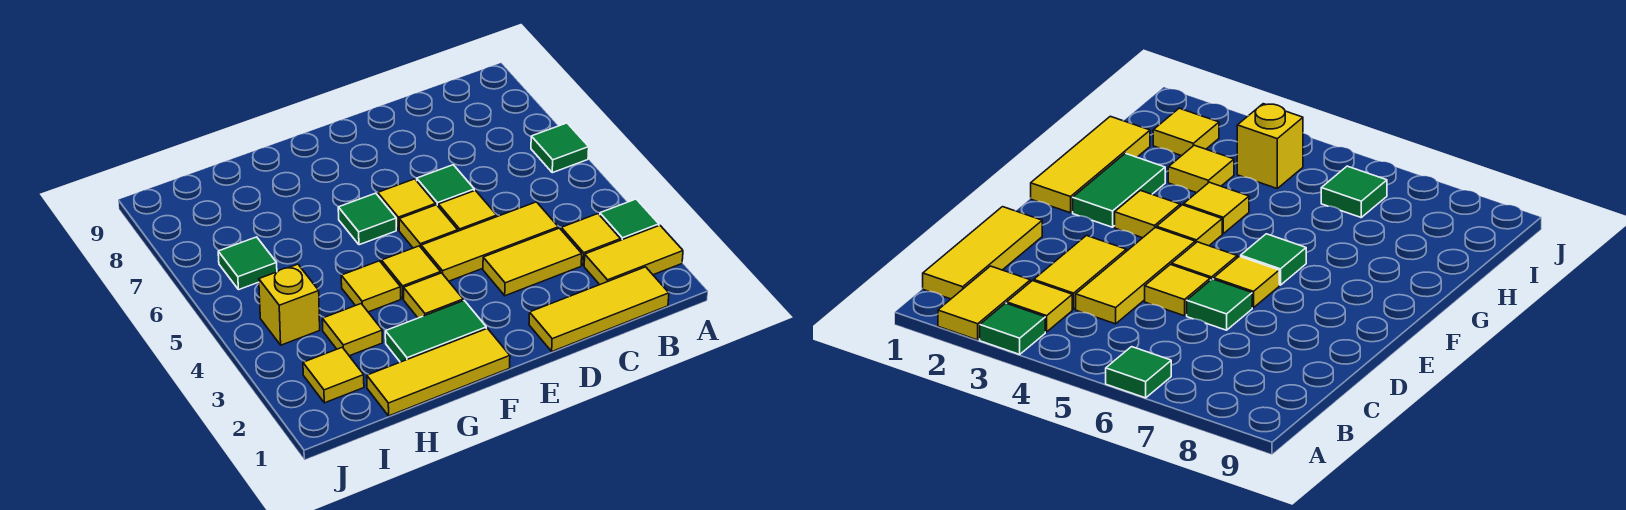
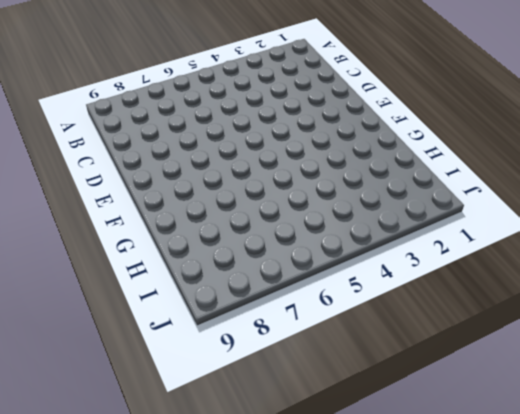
none -> yellow 1x2 tile [584,225,683,285]
none -> green 1x1 tile [600,199,659,240]
none -> green 1x1 tile [531,123,589,173]

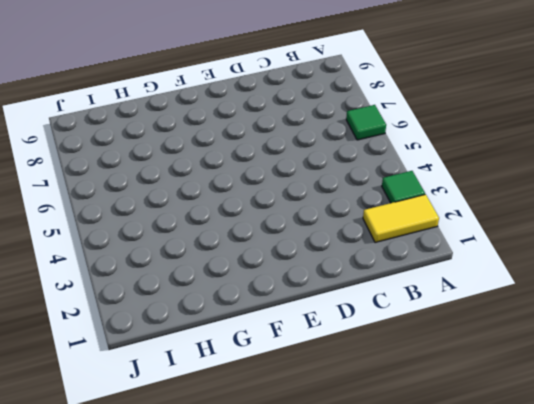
none -> yellow 1x3 tile [529,267,669,351]
none -> yellow 1x1 tile [561,214,620,266]
none -> yellow 1x2 tile [483,228,582,296]

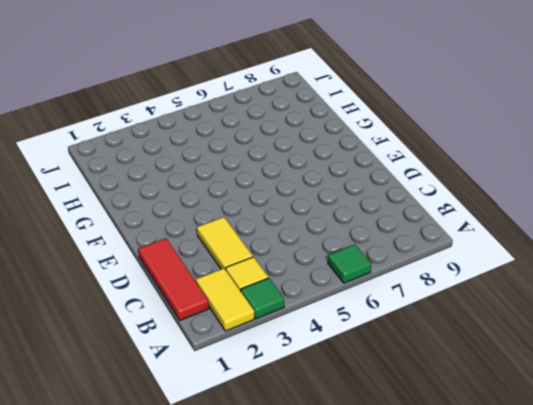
red 1x3 tile [138,238,209,320] -> yellow 1x3 tile [529,267,669,351]
none -> yellow 1x3 tile [421,202,558,281]
none -> yellow 1x1 tile [438,190,497,231]
none -> green 1x1 tile [417,165,474,206]

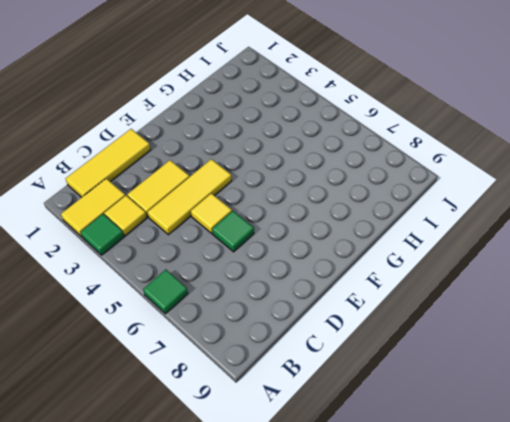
none -> yellow 1x1 tile [399,205,458,248]
none -> yellow 1x1 tile [378,179,436,230]
none -> yellow 1x3 tile [367,328,510,416]

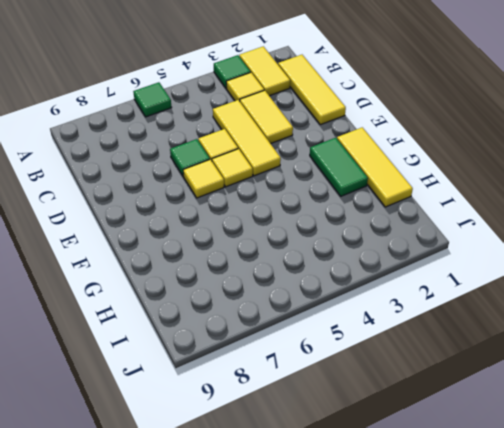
none -> yellow 1x1 tile [404,273,463,318]
none -> yellow 1x1 tile [382,246,441,299]
none -> green 1x1 tile [338,193,396,245]

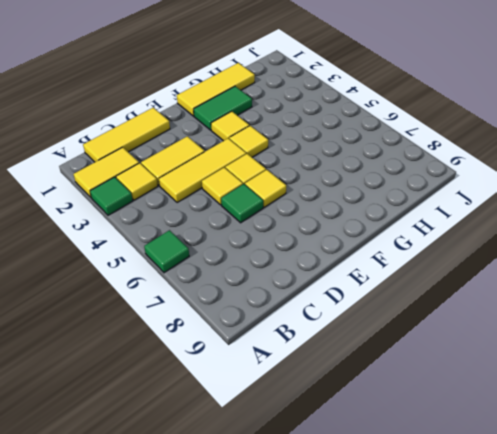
none -> green 1x1 tile [338,193,396,245]
none -> yellow 1x1 tile [341,261,401,312]
none -> yellow 1x1 tile [322,304,382,356]

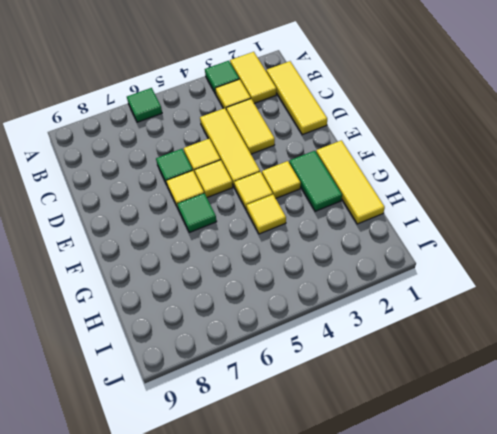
none -> yellow 1x1 tile [322,304,382,356]
none -> yellow 1x1 tile [303,347,364,403]
none -> yellow 1x1 brick [259,264,320,345]

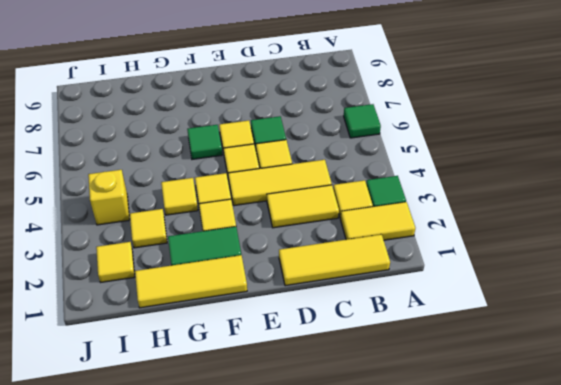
none -> green 1x1 tile [218,237,277,290]

